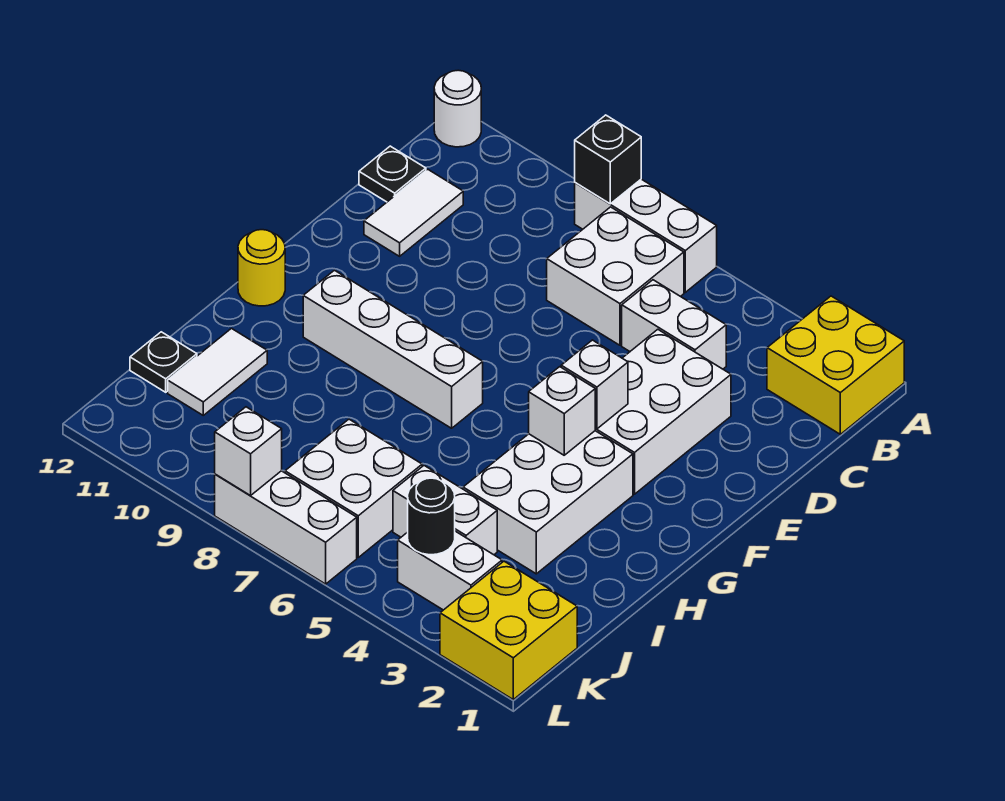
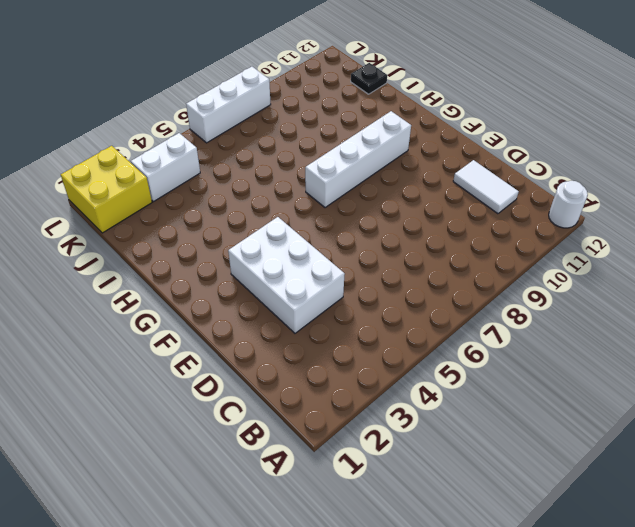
none -> yellow 2x2 brick [767,296,904,434]
none -> white 1x3 brick [575,179,717,292]
none -> white 2x2 brick [547,207,684,345]

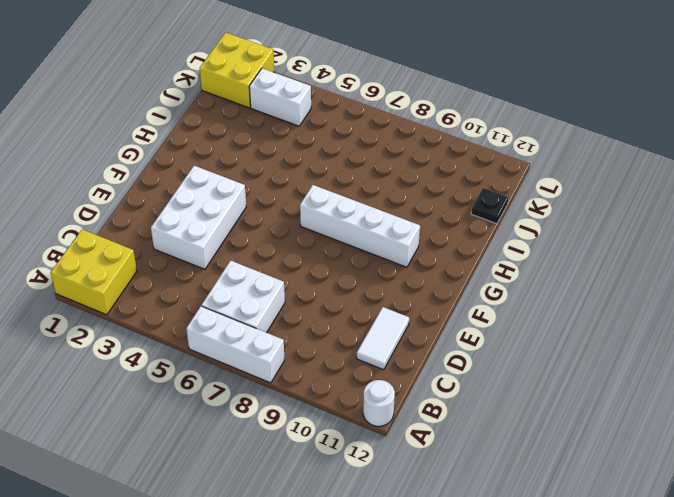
none -> white 1x2 brick [622,280,726,369]
none -> black 1x1 plate [359,146,426,202]
none -> white 2x3 brick [463,431,633,574]

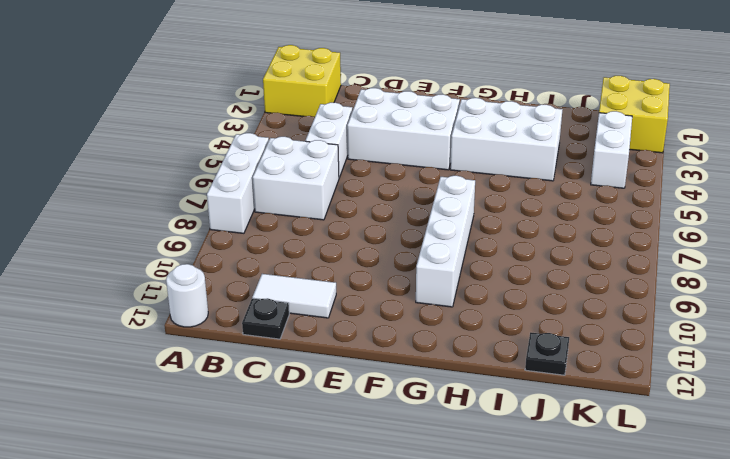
none -> yellow 1x1 round brick [238,230,285,306]
none -> white 1x2 tile [168,329,267,415]
none -> white 1x2 brick [393,466,497,555]

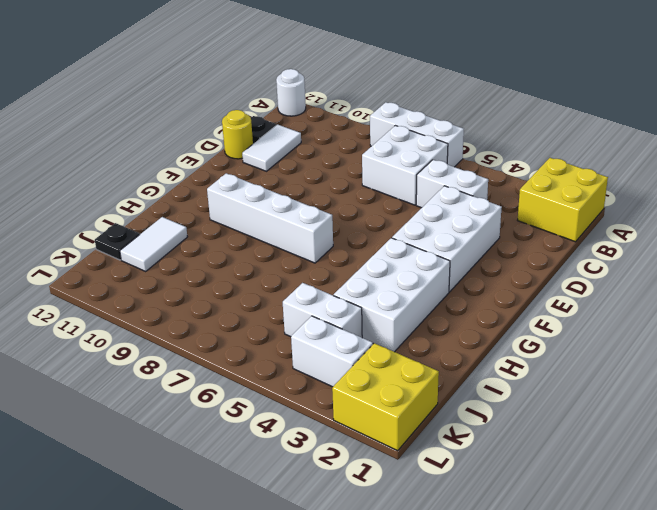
yellow 1x1 round brick [222,110,253,159] -> yellow 1x1 round brick moved to [238,230,285,306]
none -> white 2x2 brick [285,419,422,557]
none -> white 1x3 brick [215,471,357,584]
none -> black 1x1 brick [575,115,641,204]

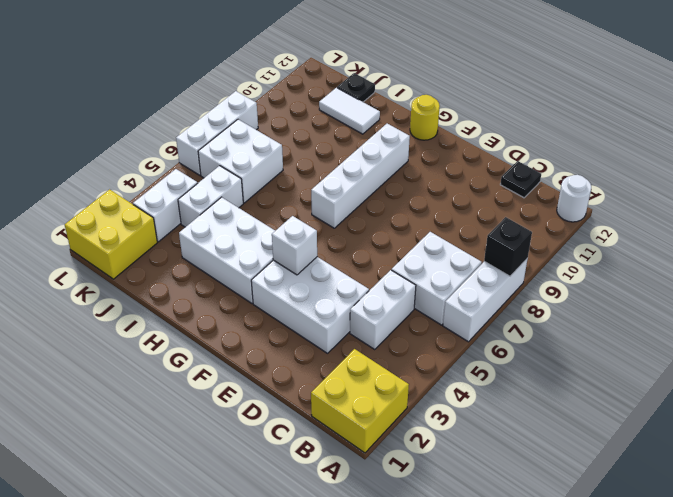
none -> white 1x2 tile [364,169,463,256]
none -> white 1x1 brick [529,367,596,455]
none -> black 1x1 round brick [408,478,455,555]

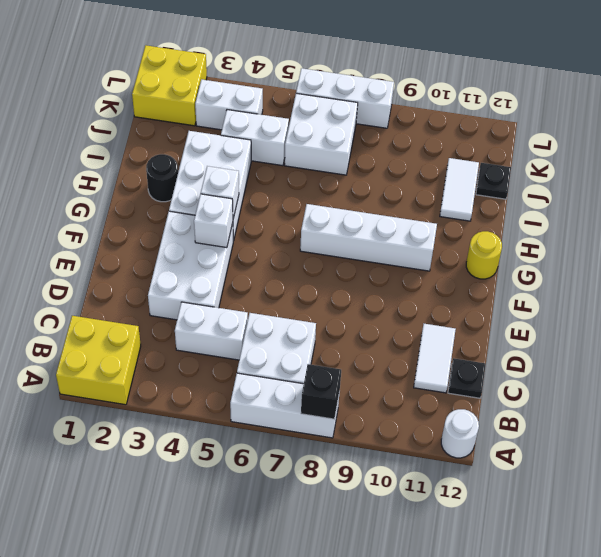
black 1x1 round brick [146,154,178,202] -> black 1x1 round brick moved to [408,478,455,555]
none -> white 1x1 brick [215,407,282,496]

